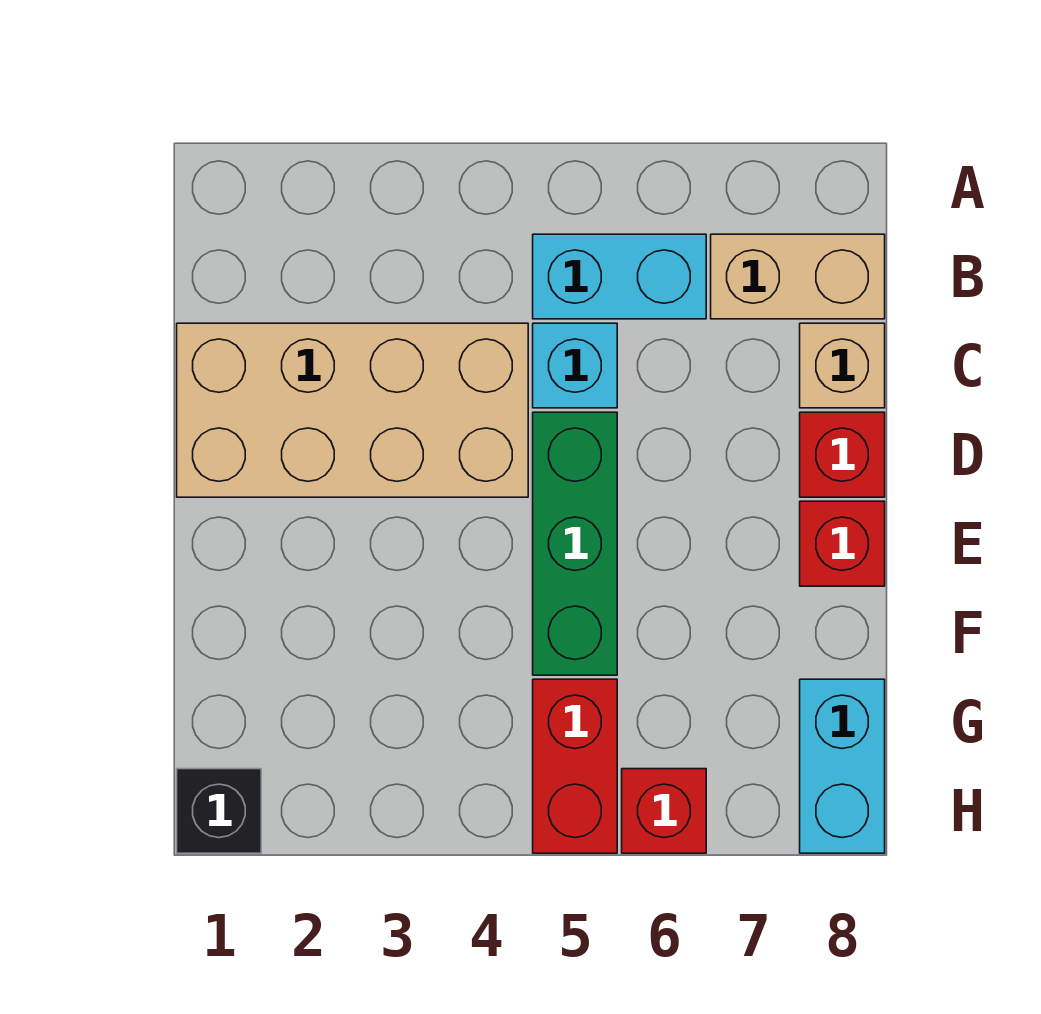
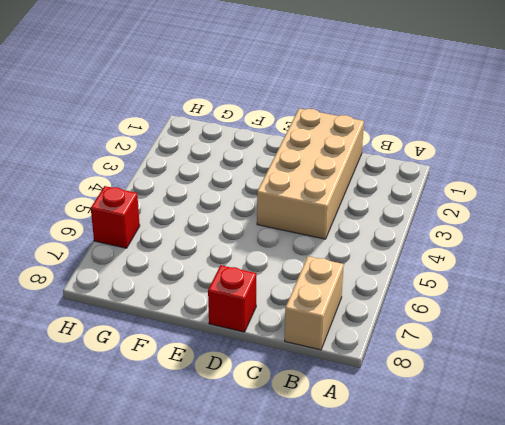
none -> cyan 1x2 brick [533,234,706,319]
none -> cyan 1x1 brick [533,323,617,408]
none -> tan 1x1 brick [800,323,885,408]

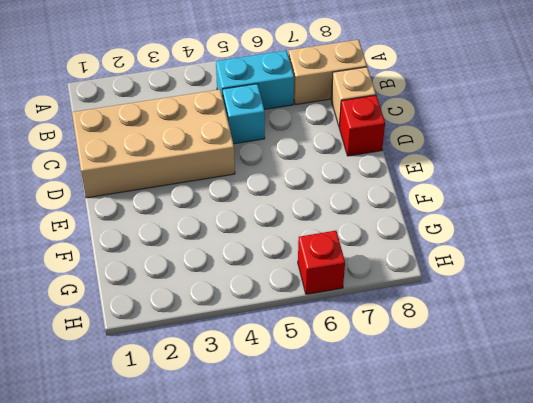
none -> green 1x3 brick [533,412,617,675]
none -> red 1x1 brick [800,501,885,586]
none -> red 1x2 brick [533,679,617,853]

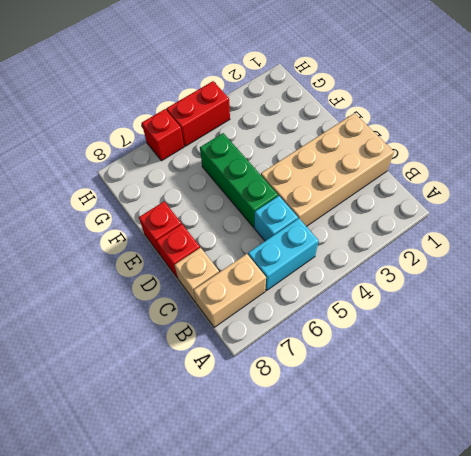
red 1x2 brick [166,81,230,146] -> red 1x2 brick turned to [533,679,617,853]
none -> cyan 1x2 brick [800,679,885,853]
none -> black 1x1 brick [177,769,261,853]

